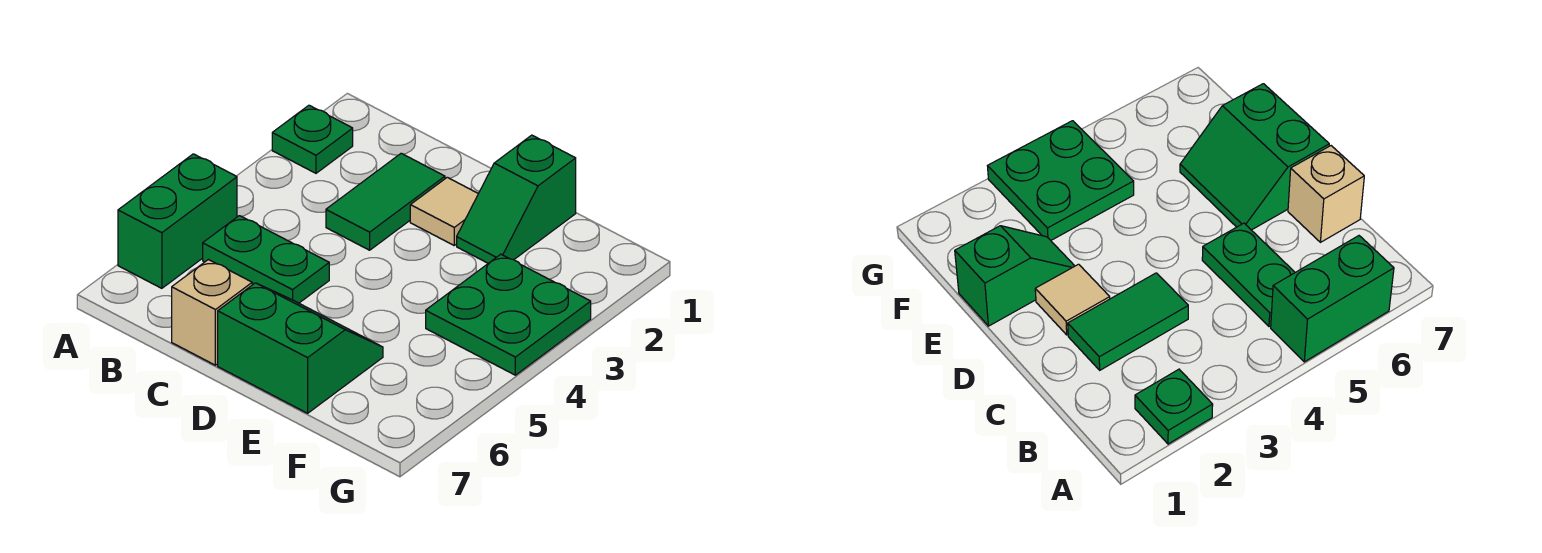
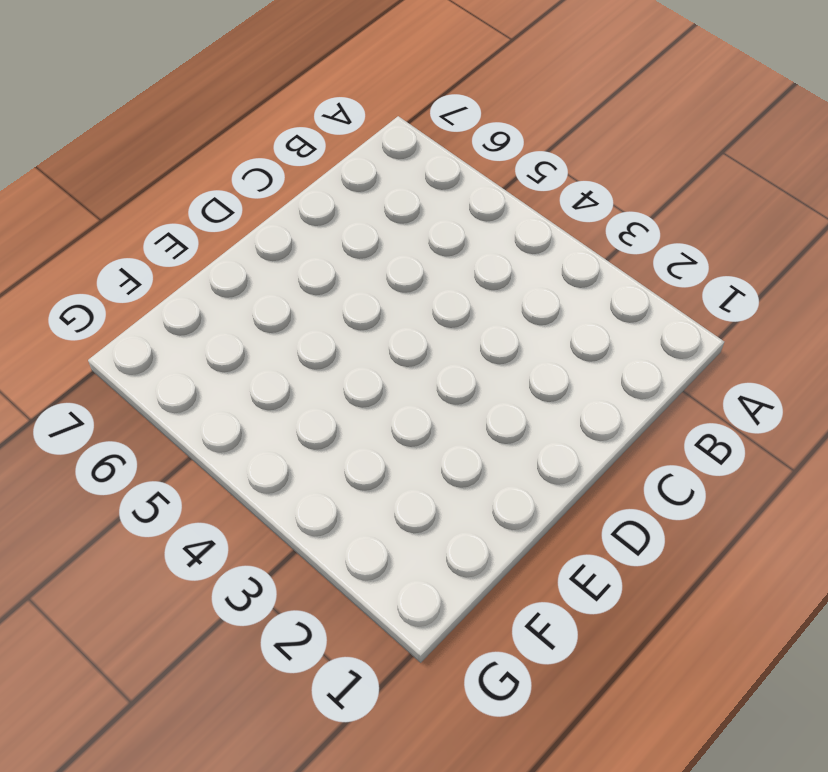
none -> green 1x1 plate [272,105,353,173]
none -> green 1x2 brick [118,154,237,288]

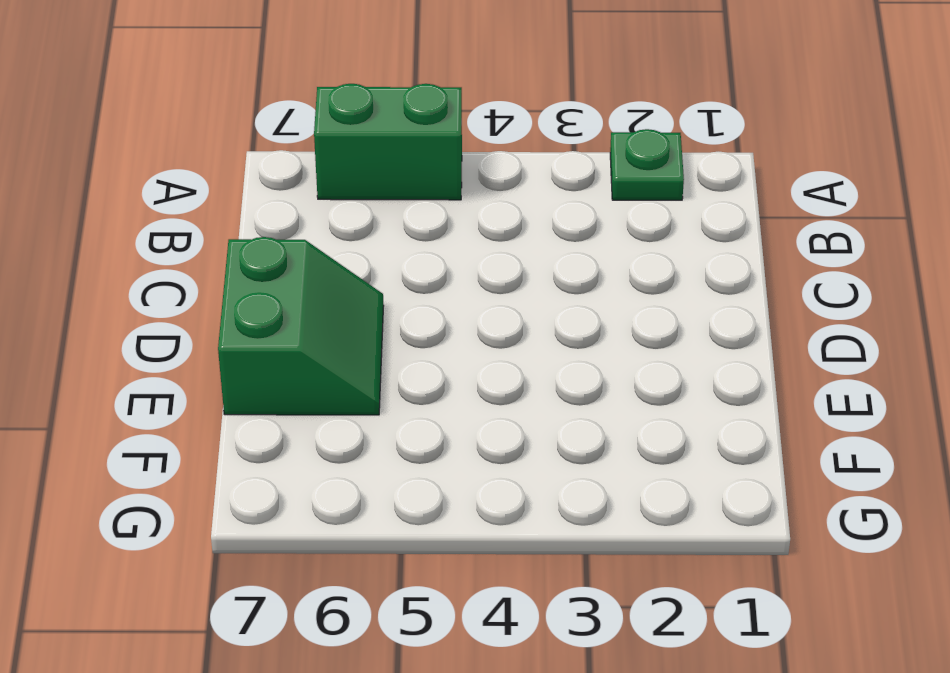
none -> green 1x2 plate [203,216,329,303]
none -> green 1x2 tile [326,153,445,250]

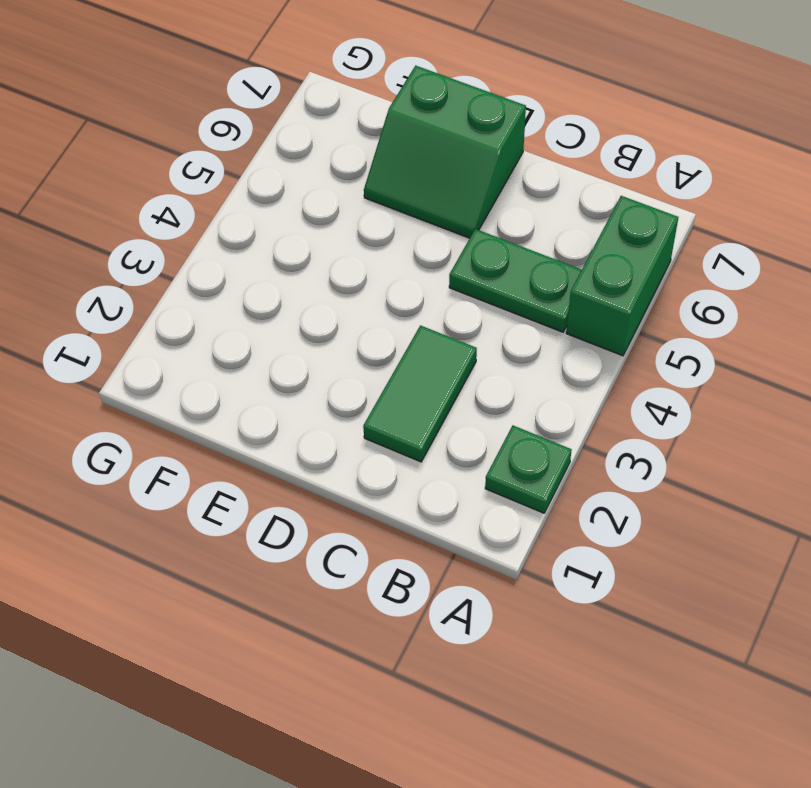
none -> tan 1x1 brick [172,260,252,365]
none -> tan 1x1 tile [410,177,478,245]

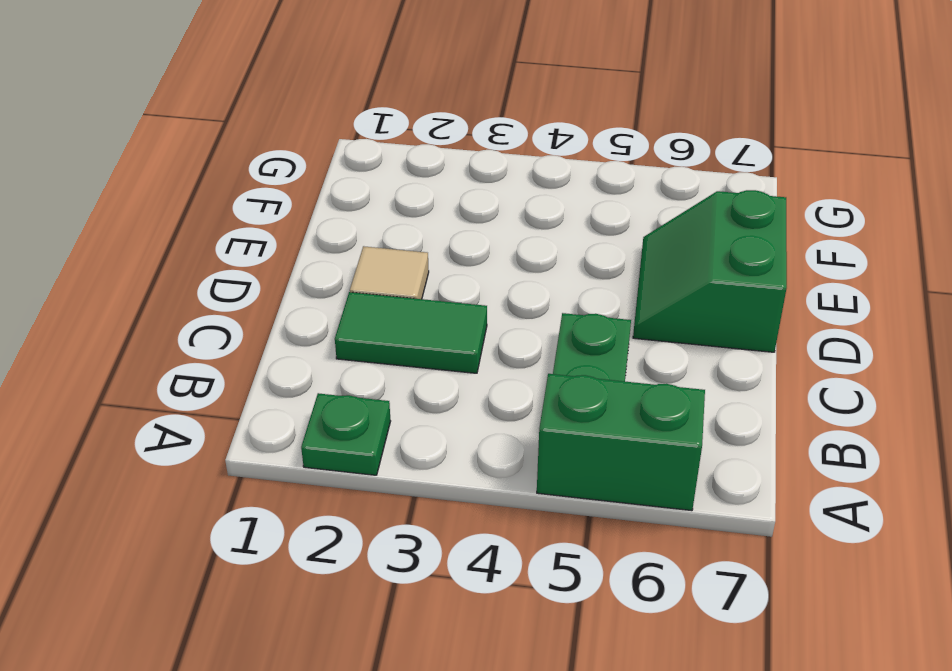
none -> tan 1x1 brick [172,260,252,365]
none -> green 1x2 slope [457,135,576,263]

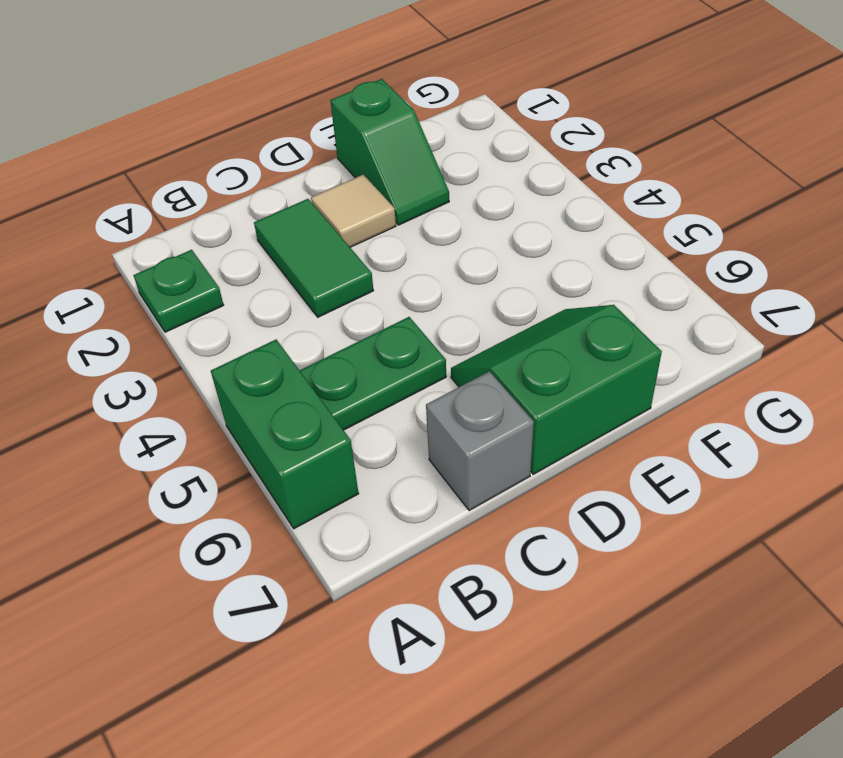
grey 1x1 brick [426,371,534,511] -> tan 1x1 brick [172,260,252,365]
none -> green 2x2 plate [426,254,591,375]

